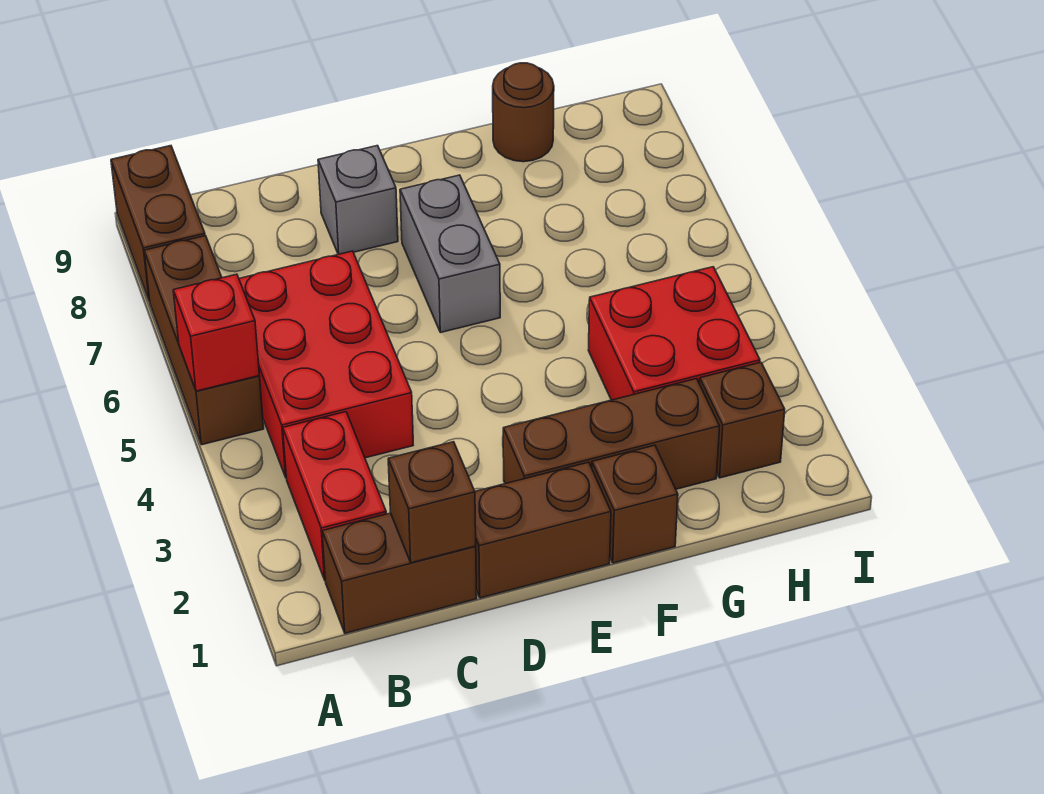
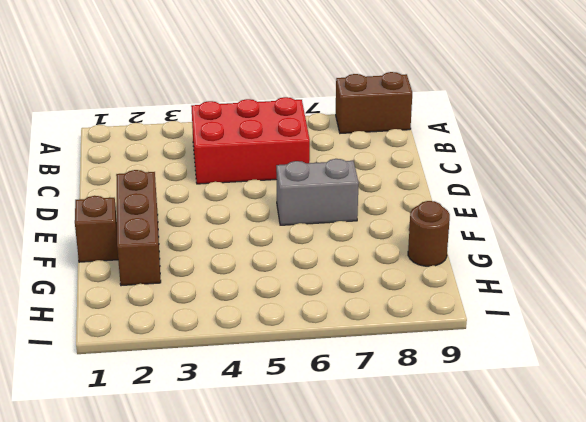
none -> brown 1x3 brick [144,236,264,445]
none -> brown 1x2 brick [322,513,477,633]
none -> red 1x2 brick [283,412,386,580]

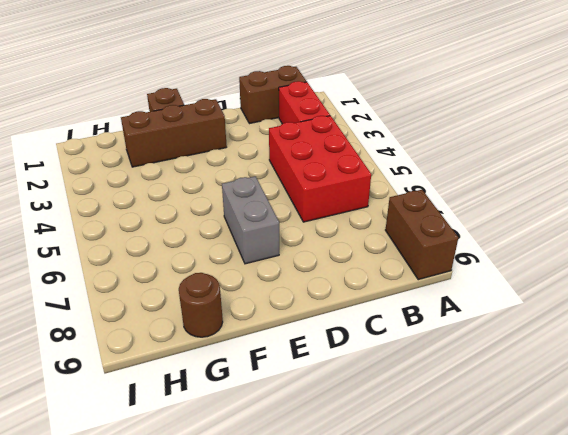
none -> brown 1x3 brick [144,236,264,445]
none -> brown 1x2 brick [475,462,611,598]
none -> grey 1x1 brick [318,146,398,254]

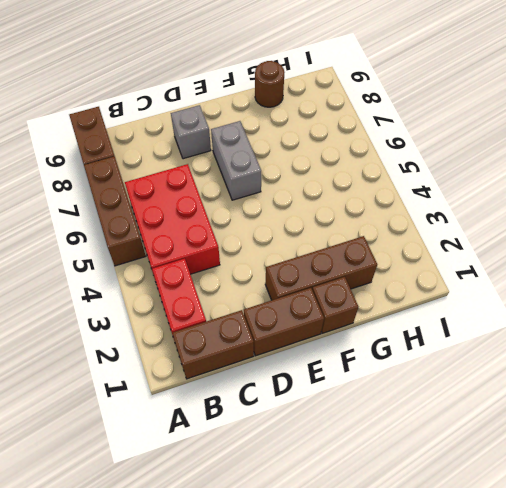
none -> red 2x2 brick [588,267,760,400]
none -> brown 1x1 brick [700,362,785,478]
none -> red 1x1 brick [173,274,259,391]

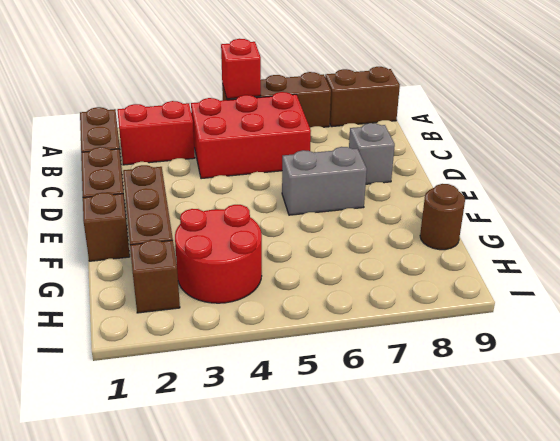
red 2x2 round brick [175,205,262,303] -> red 2x2 brick [588,267,760,400]
none -> brown 1x1 brick [388,442,476,563]

